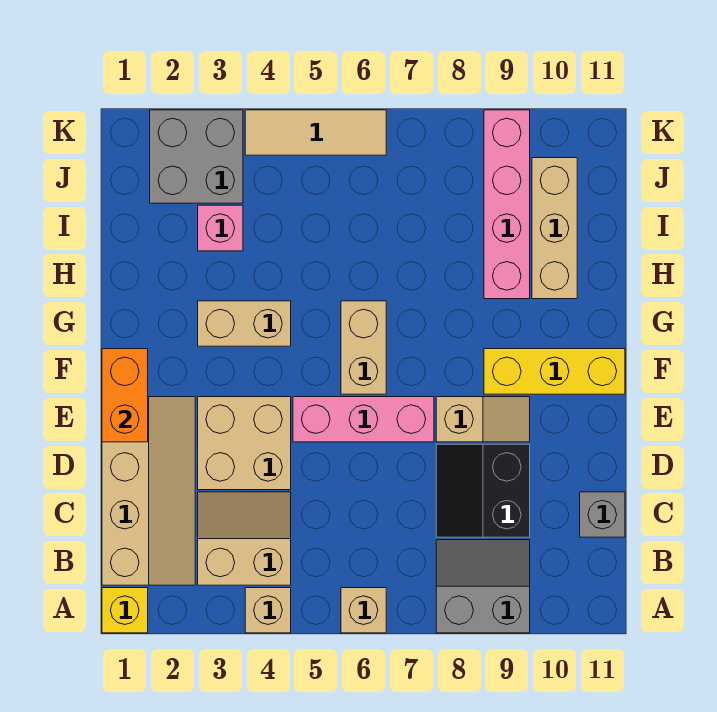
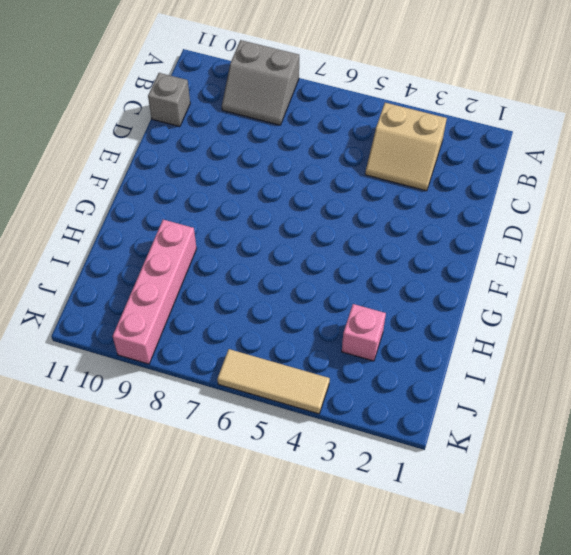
none -> yellow 1x1 brick [102,588,148,633]
none -> tan 1x1 brick [245,588,291,633]
none -> tan 1x1 brick [341,588,386,633]

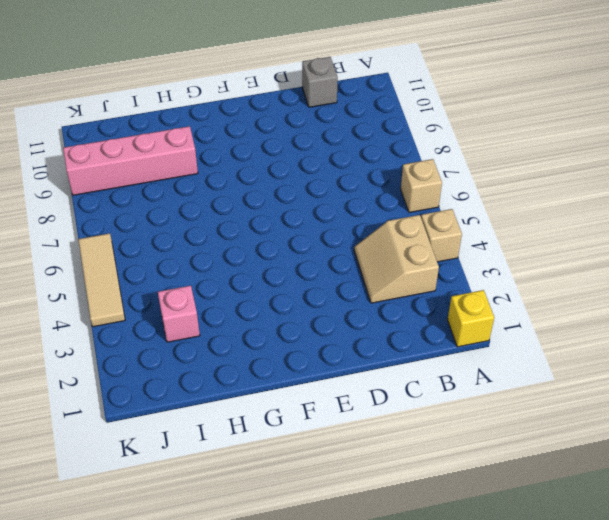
none -> grey 2x2 slope [436,540,530,633]
none -> tan 2x4 slope [102,397,195,585]
none -> black 2x2 slope [436,444,530,537]

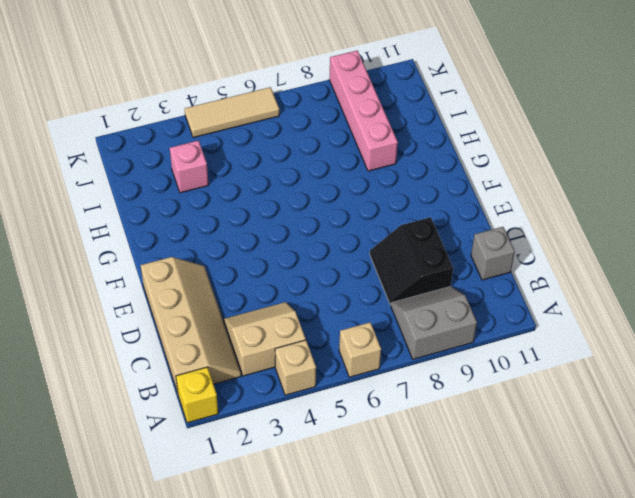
none -> tan 2x2 brick [198,397,291,490]
none -> pink 1x3 brick [293,397,434,442]
none -> tan 1x2 slope [436,397,530,442]

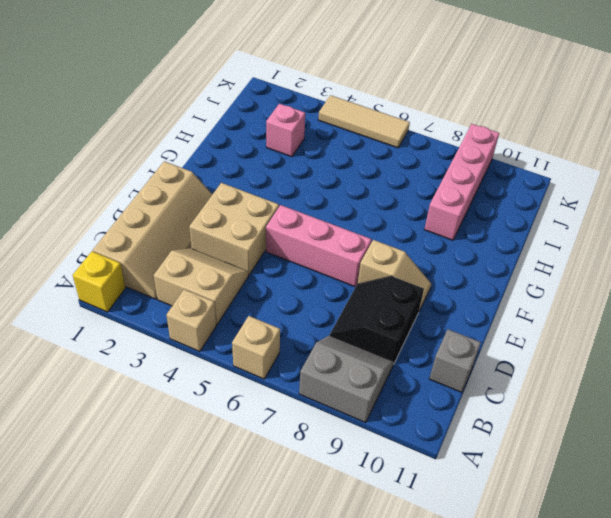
none -> tan 1x2 brick [341,301,386,394]
none -> yellow 1x3 brick [484,349,625,394]
none -> tan 1x2 brick [198,301,291,346]

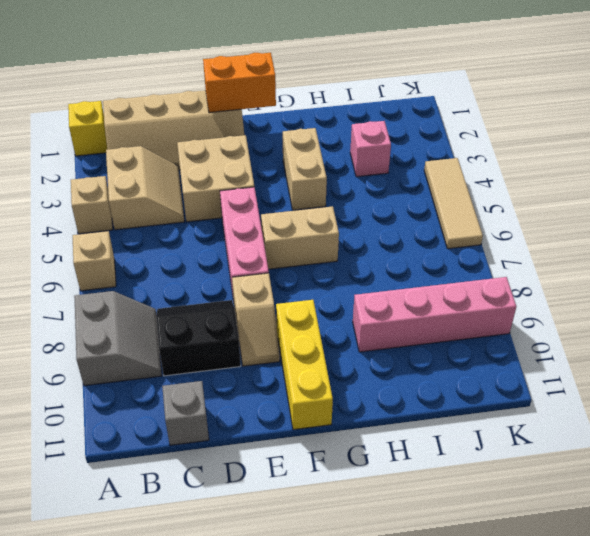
none -> tan 1x3 brick [532,158,577,299]
none -> grey 2x2 brick [150,110,243,203]

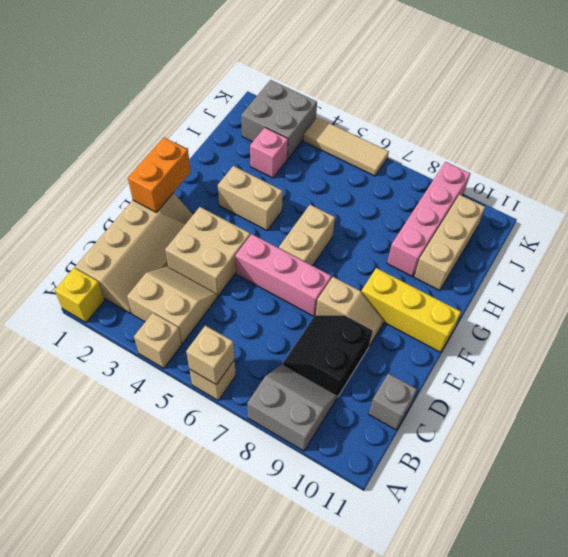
tan 1x1 brick [186,326,235,385] -> none

